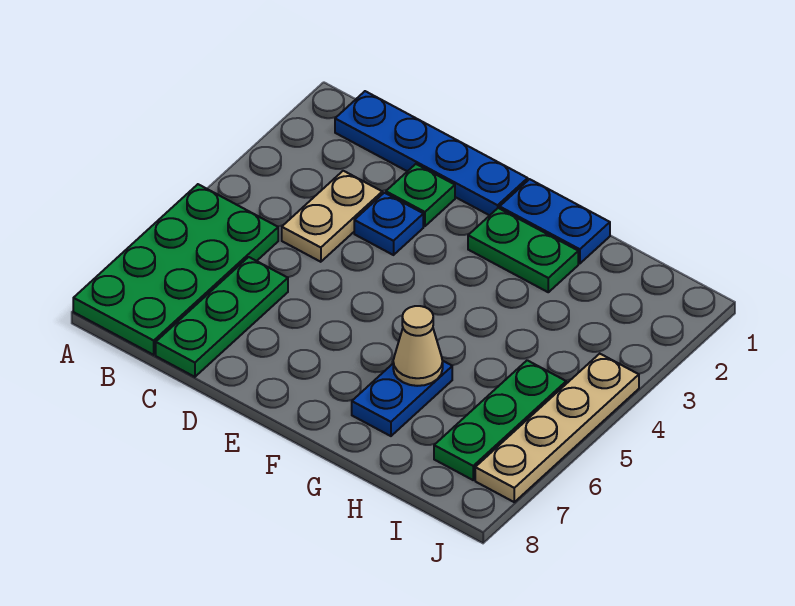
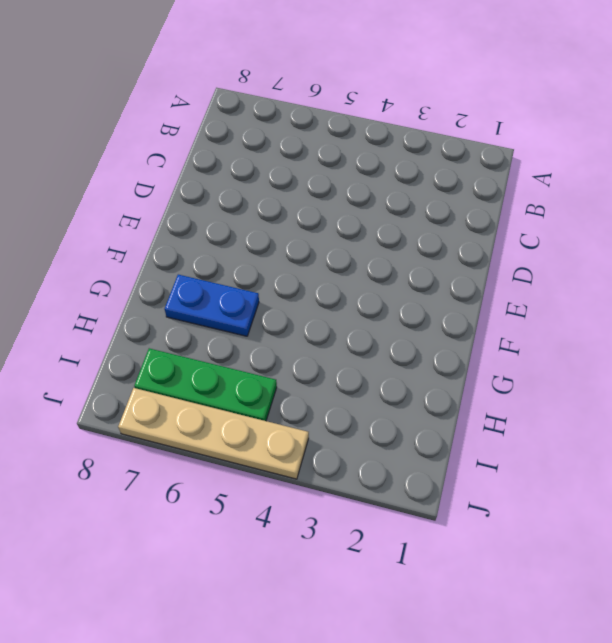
none -> green 2x4 plate [73,184,278,355]
none -> blue 1x4 plate [335,91,528,215]
none -> tan 1x2 plate [282,171,382,262]

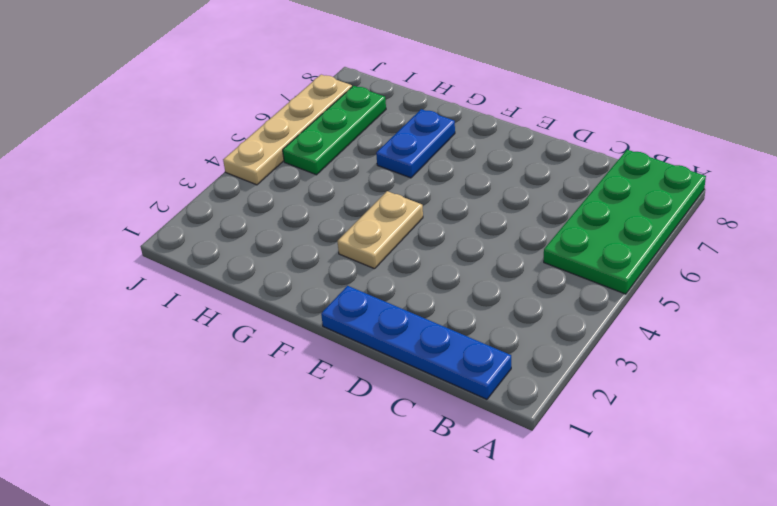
tan 1x2 plate [337,191,423,269] -> tan 1x2 plate moved to [282,171,382,262]
none -> green 1x3 plate [156,257,288,377]
none -> green 1x1 plate [386,164,455,226]
none -> blue 1x1 plate [354,193,423,255]

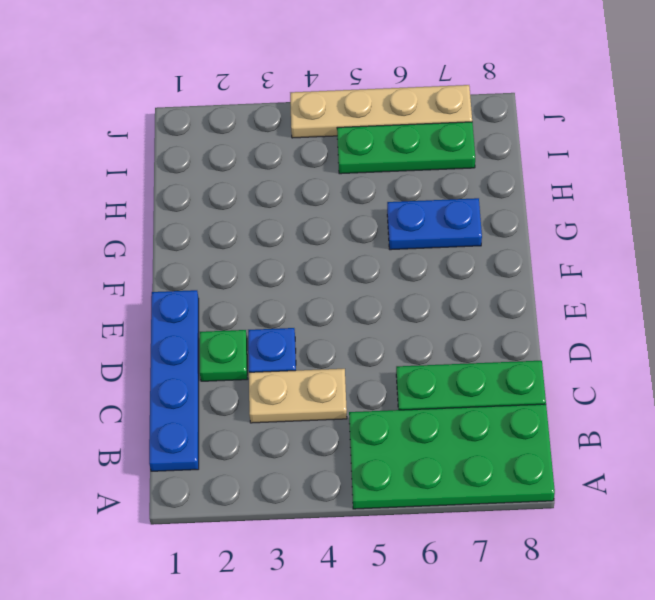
none -> blue 1x2 plate [500,179,610,264]
none -> green 1x2 plate [468,208,578,292]
none -> tan 1x1 cone [393,306,443,386]

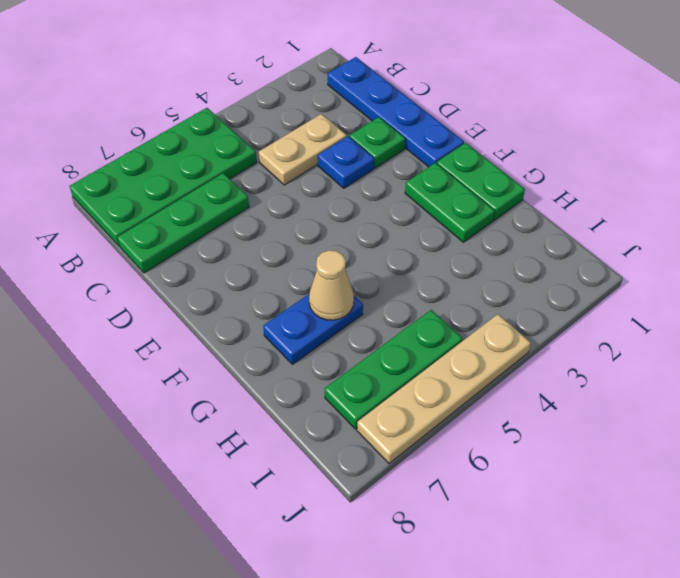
green 1x2 plate [437,143,525,220] -> blue 1x2 plate [500,179,610,264]

